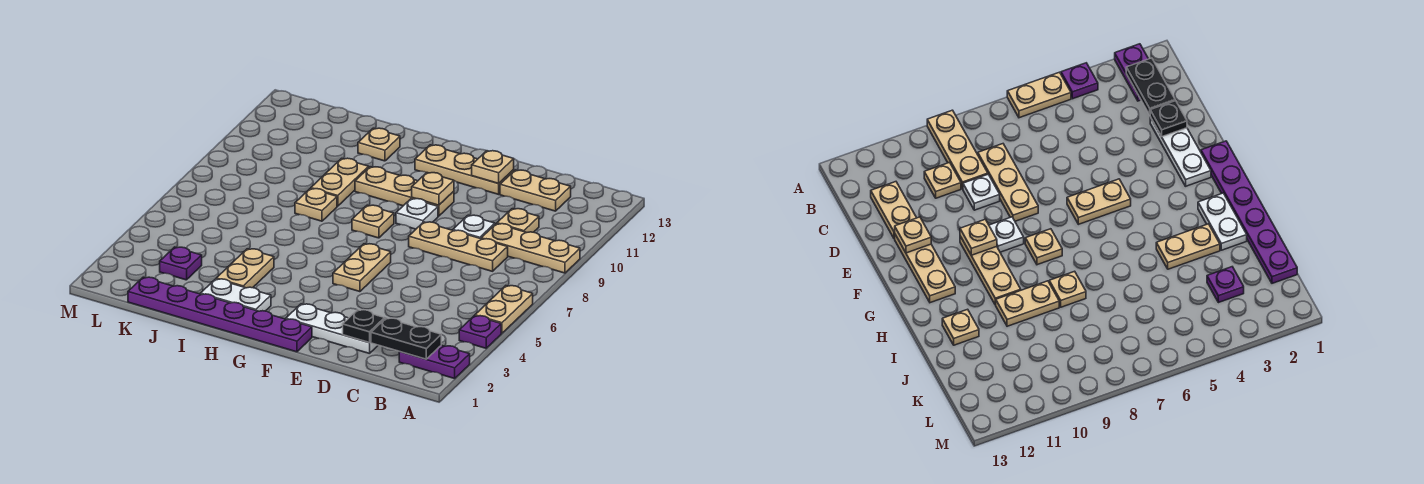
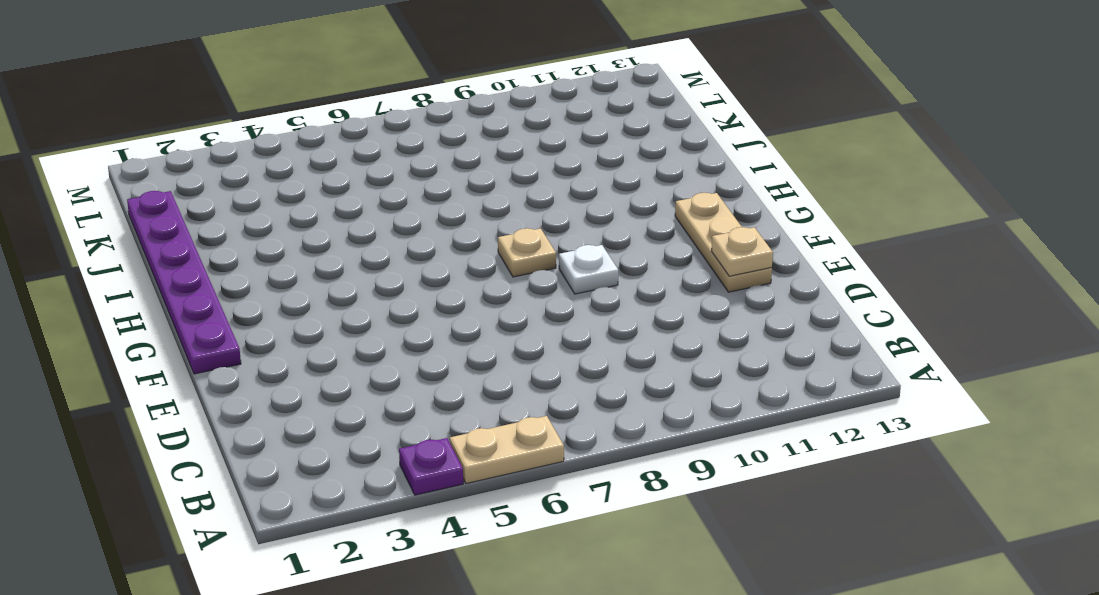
none -> purple 1x2 plate [399,345,470,379]
none -> tan 1x3 plate [481,224,580,273]
none -> tan 1x3 plate [409,222,508,271]

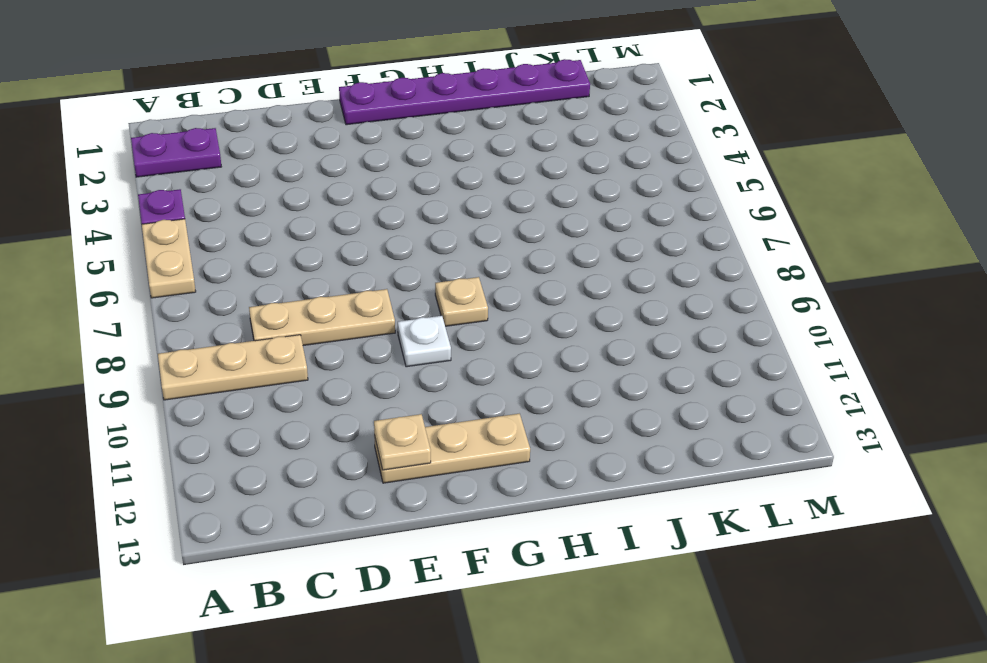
none -> tan 1x1 plate [497,209,539,233]
none -> tan 1x2 plate [500,170,571,211]
none -> white 1x3 plate [286,304,378,354]

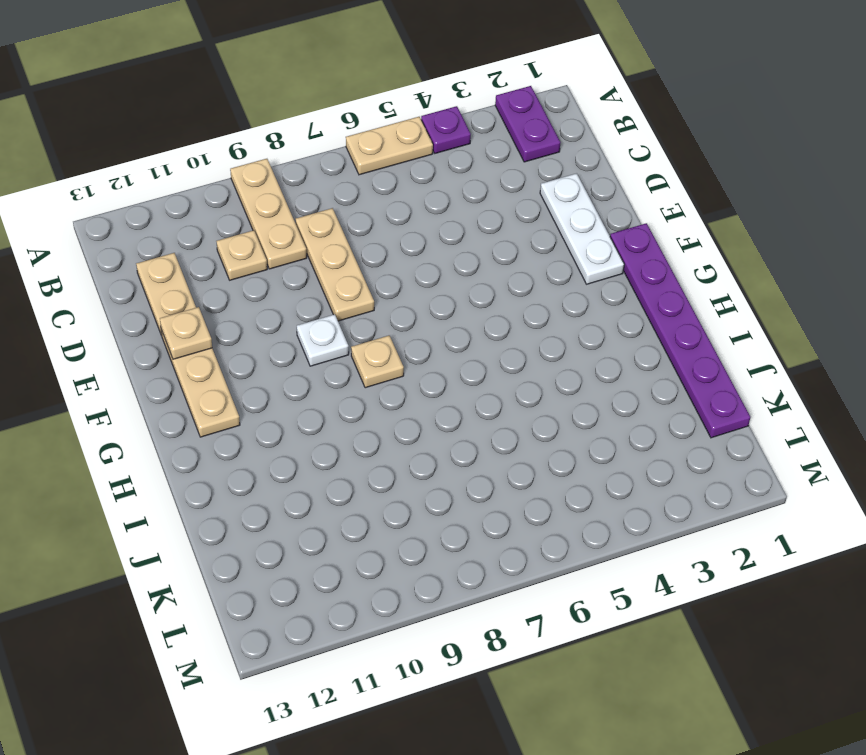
none -> white 1x1 plate [453,215,495,239]
none -> tan 1x2 plate [333,244,391,292]
none -> tan 1x3 plate [355,167,454,216]

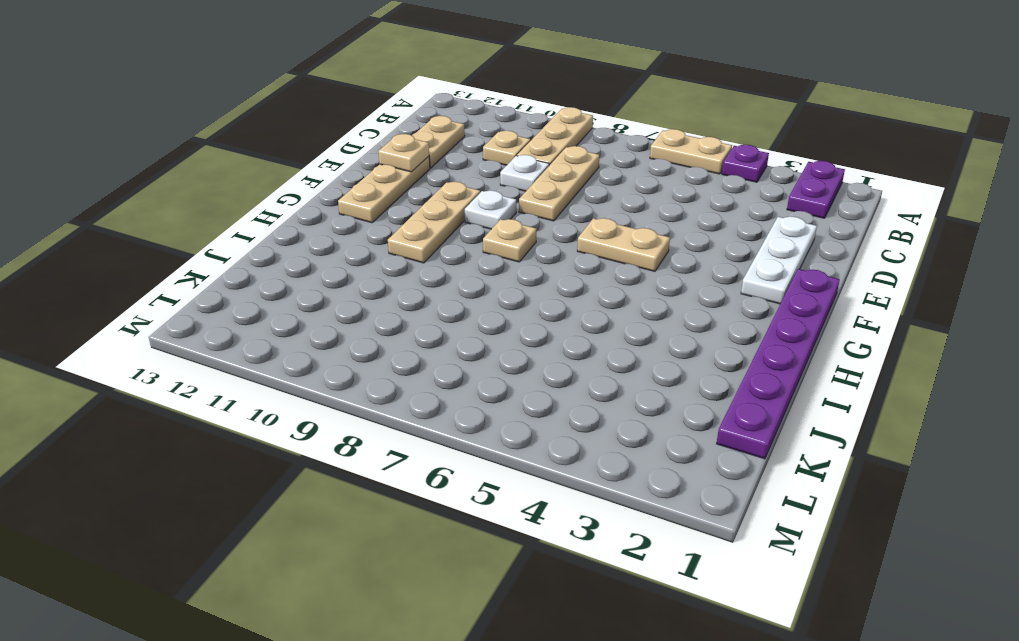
none -> white 1x2 plate [201,279,271,311]
none -> tan 1x2 plate [216,249,274,288]
none -> tan 1x1 plate [295,189,337,221]

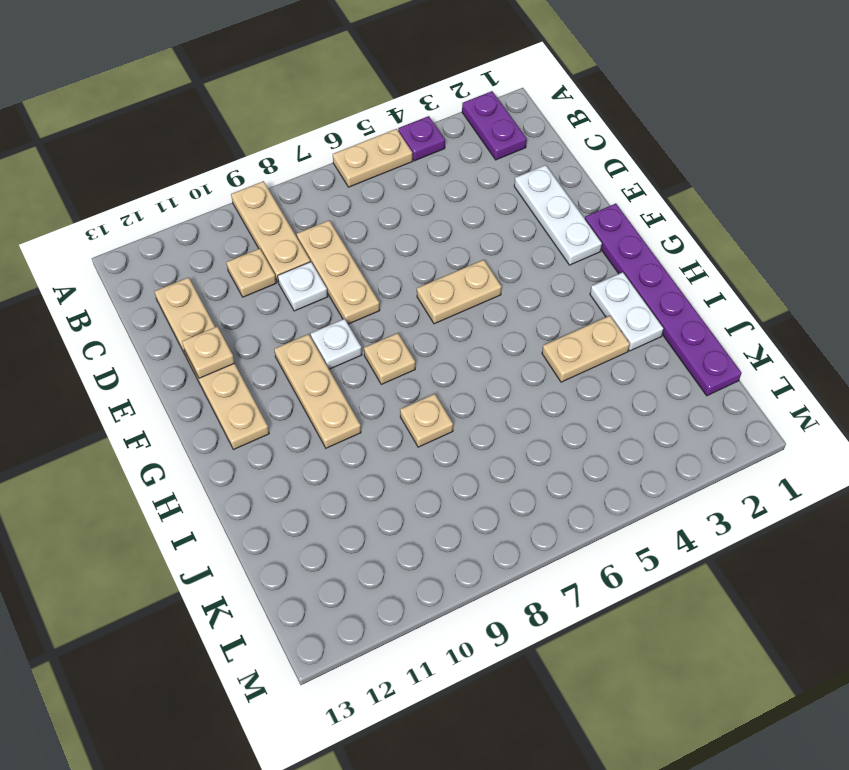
none -> tan 1x2 plate [311,158,369,206]
none -> tan 1x1 plate [358,128,400,161]
none -> purple 1x1 plate [160,247,202,280]

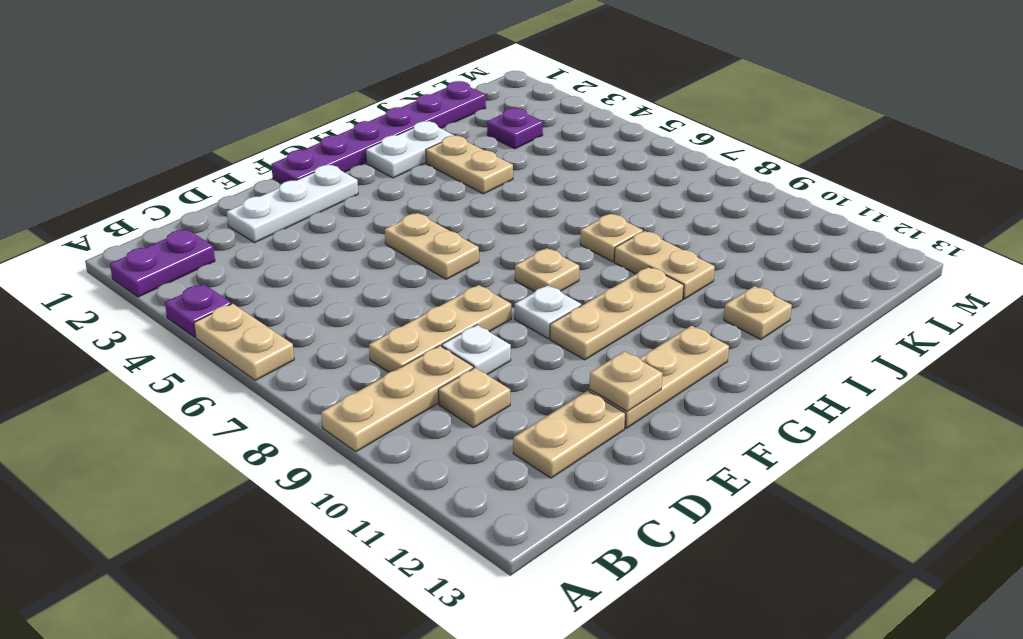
none -> black 1x2 plate [371,318,441,359]
none -> black 1x1 plate [343,310,385,343]
none -> tan 1x1 plate [412,173,454,205]

